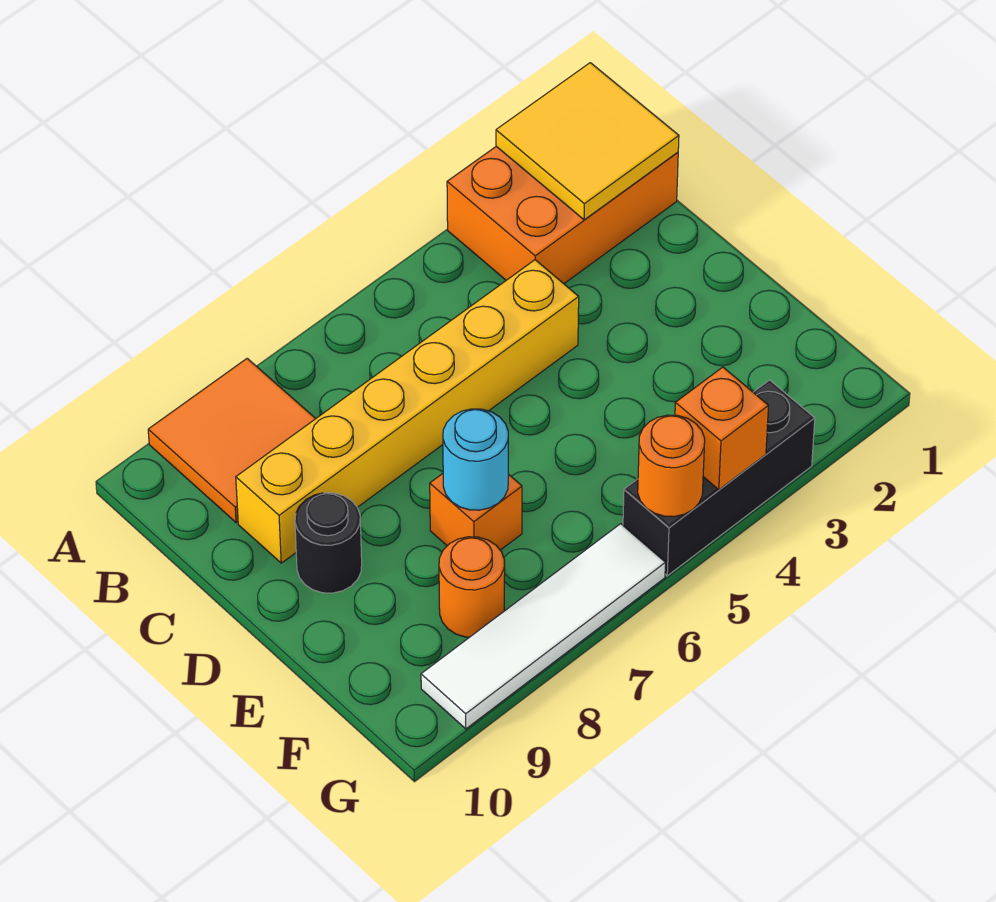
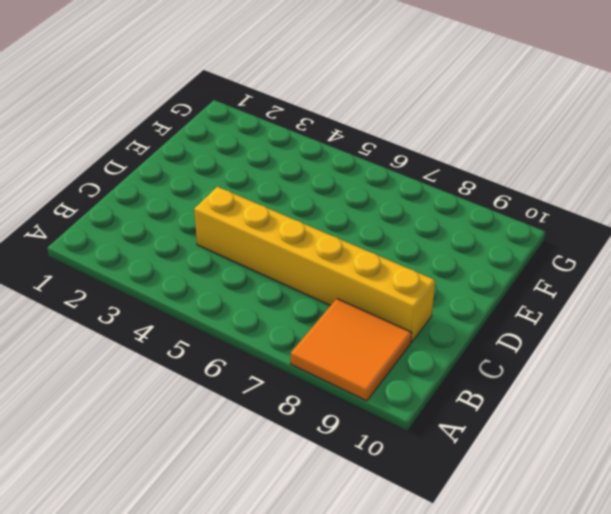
none -> orange 2x3 brick [447,147,678,284]
none -> black 1x1 round brick [295,493,362,593]
none -> orange 1x1 brick [430,474,522,550]

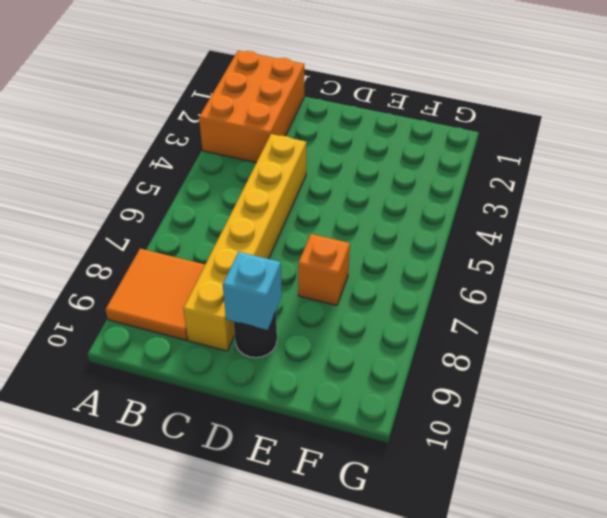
cyan 1x1 brick [223,252,282,330] -> none
none -> orange 1x1 round brick [439,537,505,637]
none -> black 1x3 brick [623,380,815,576]
none -> white 1x4 tile [421,524,665,729]

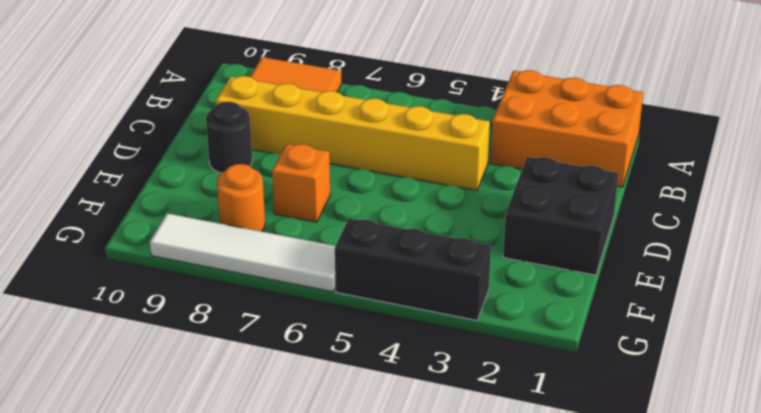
black 2x2 brick [503,157,618,275] -> none
none -> yellow 2x2 tile [496,63,679,220]
none -> cyan 1x1 round brick [443,409,508,510]
none -> orange 1x1 brick [675,367,768,490]

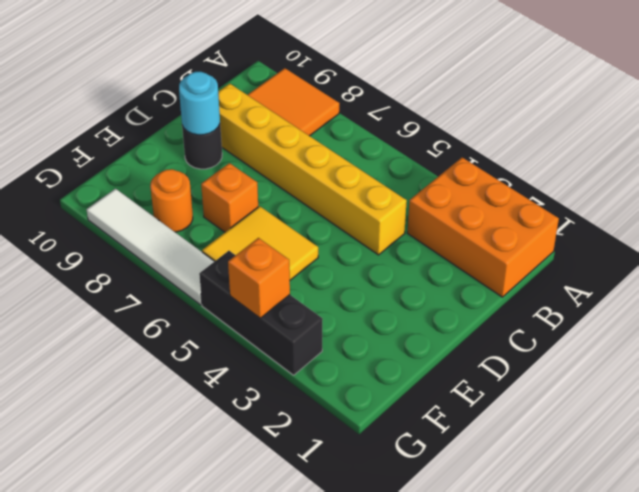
cyan 1x1 round brick [179,72,220,135] -> cyan 1x1 round brick moved to [443,409,508,510]
yellow 2x2 tile [202,206,318,280] -> yellow 2x2 tile moved to [496,63,679,220]
none -> orange 1x1 round brick [638,415,705,517]

